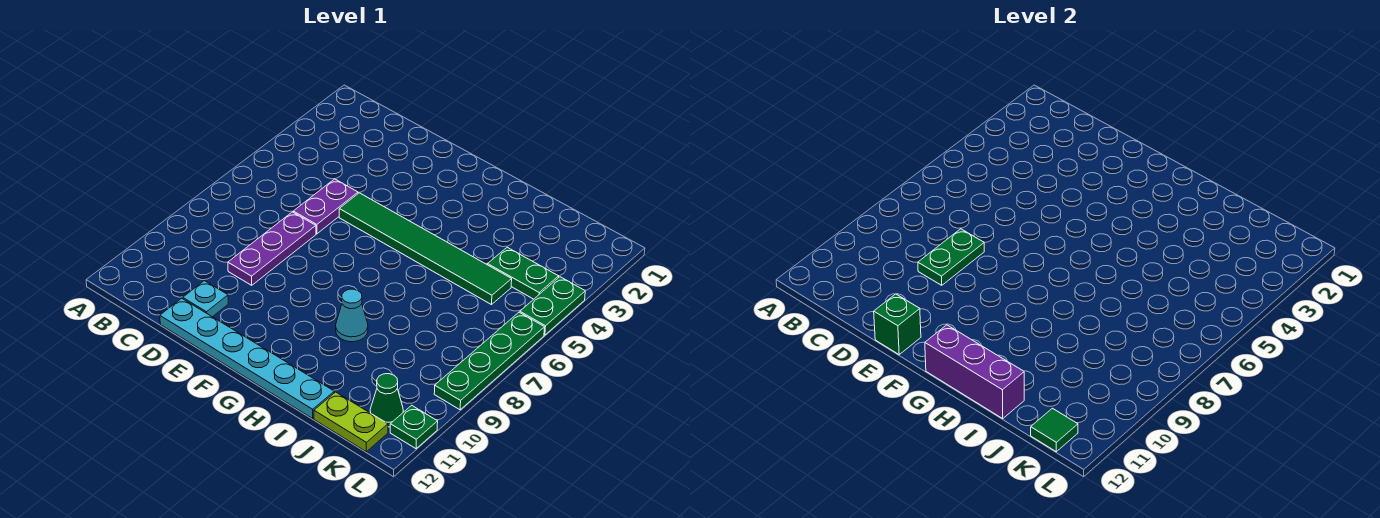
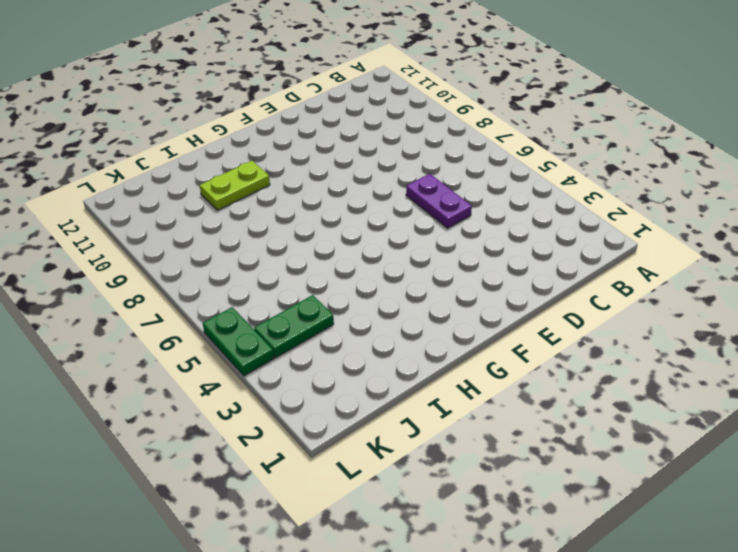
lime 1x2 plate [200,161,270,210] -> lime 1x2 plate moved to [314,392,388,452]
none -> purple 1x3 plate [228,212,316,285]
none -> cyan 1x1 plate [183,281,228,317]
none -> cyan 1x6 plate [160,298,334,418]

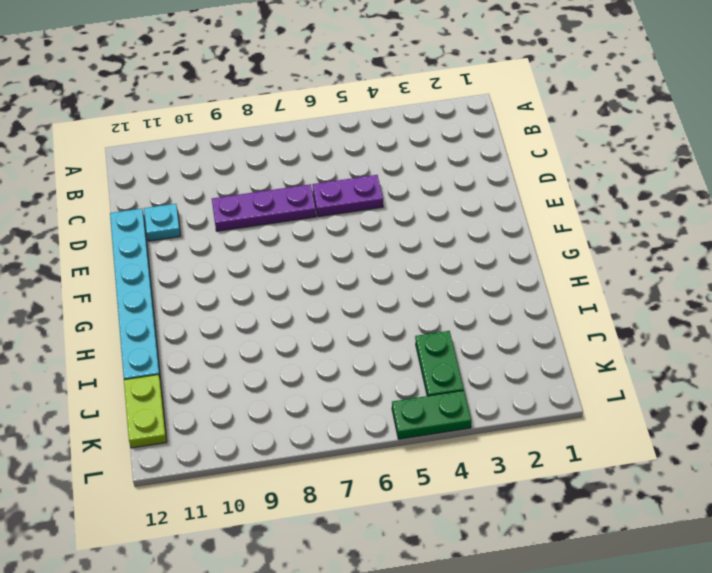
none -> green 1x6 tile [339,193,512,305]
none -> cyan 1x1 cone [336,289,368,342]
none -> green 1x1 cone [370,374,403,427]

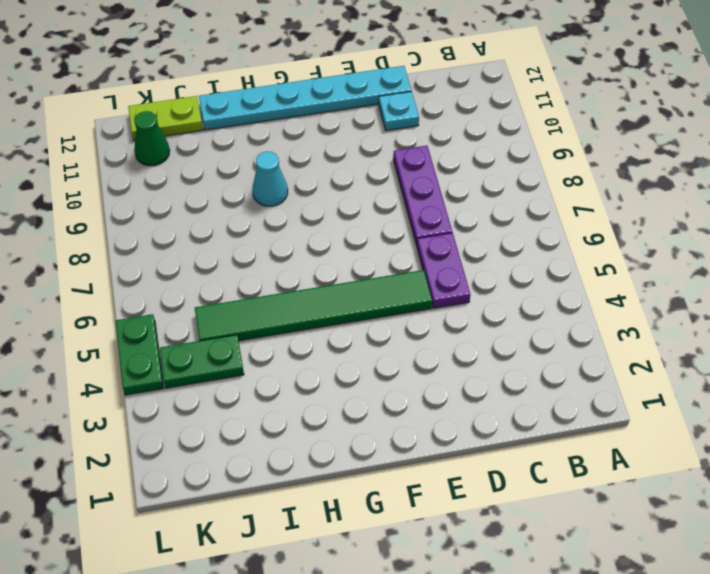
none -> green 1x4 plate [434,312,545,410]
none -> green 1x1 plate [390,405,438,449]
none -> green 1x2 plate [918,229,984,285]

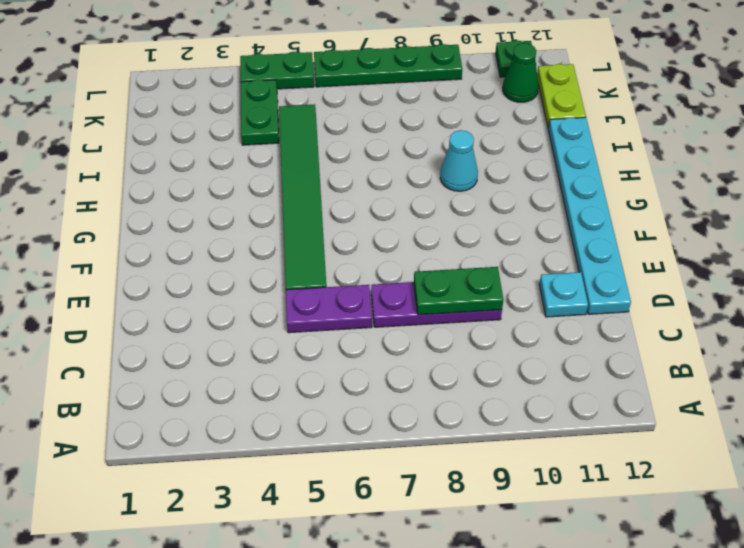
none -> green 1x1 brick [874,294,921,354]
none -> purple 1x3 brick [925,325,1024,418]
none -> green 1x1 tile [1031,408,1078,452]

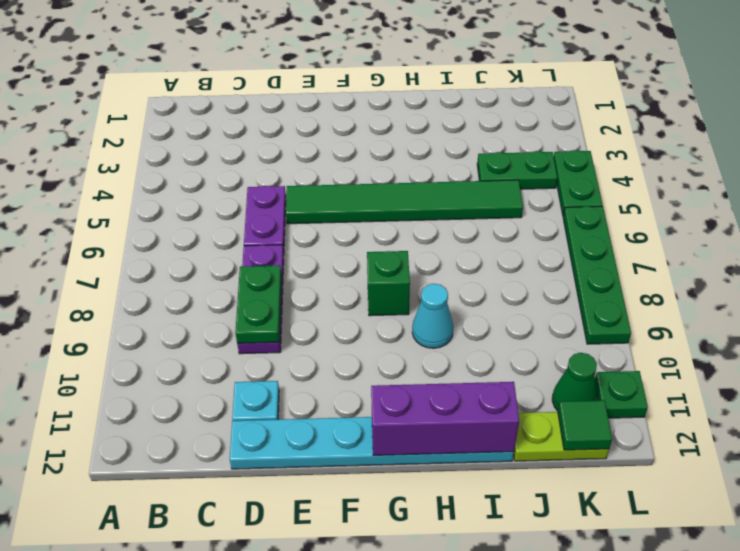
green 1x1 brick [367,251,410,316] -> green 1x1 brick moved to [874,294,921,354]

